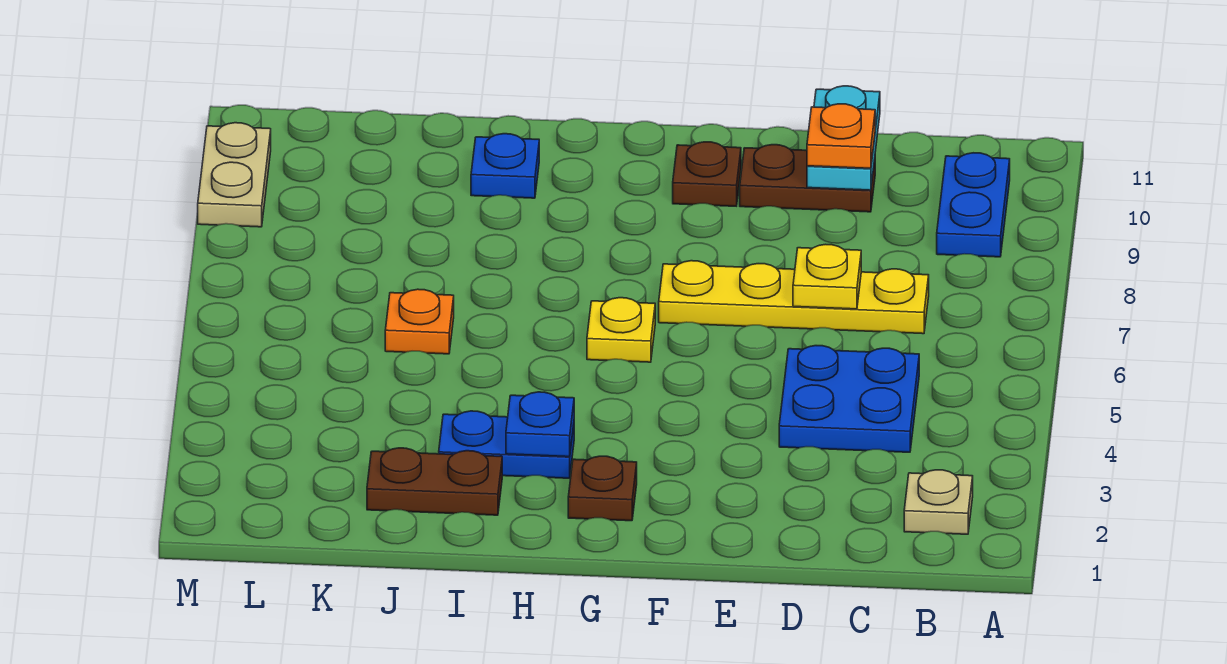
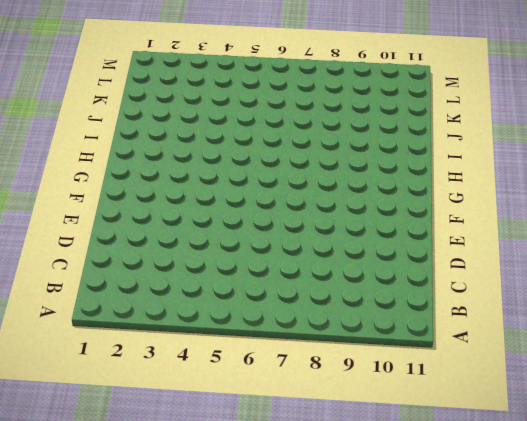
none -> tan 1x1 plate [904,470,973,534]
none -> blue 1x2 plate [937,153,1010,257]
none -> blue 2x2 plate [779,346,919,452]

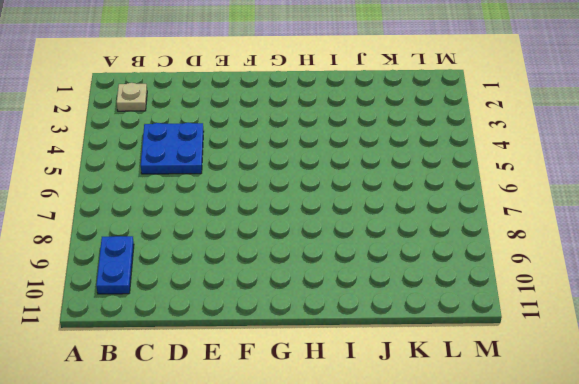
none -> yellow 1x4 plate [659,261,929,334]
none -> brown 1x2 plate [740,145,875,212]
none -> brown 1x1 plate [673,142,741,206]

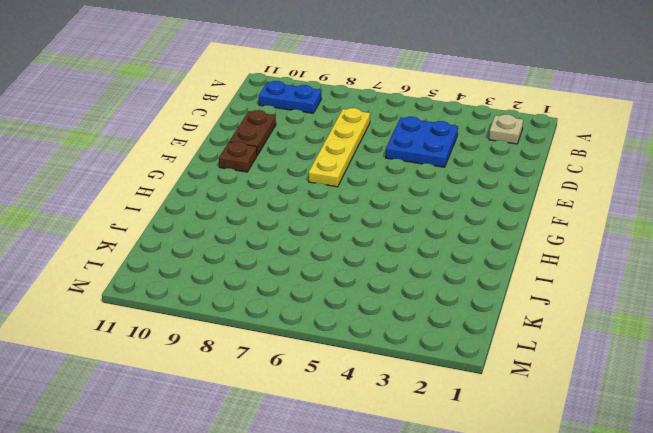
none -> brown 1x1 plate [568,456,637,521]
none -> yellow 1x1 plate [587,298,655,362]
none -> blue 1x2 plate [439,411,574,478]

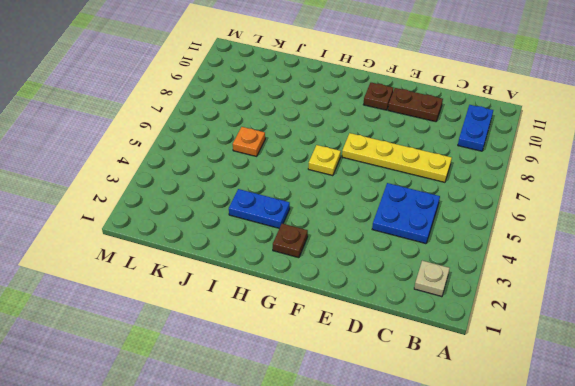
none -> brown 1x2 plate [367,448,502,515]
none -> blue 1x1 plate [471,134,539,198]
none -> tan 1x2 plate [198,123,271,227]

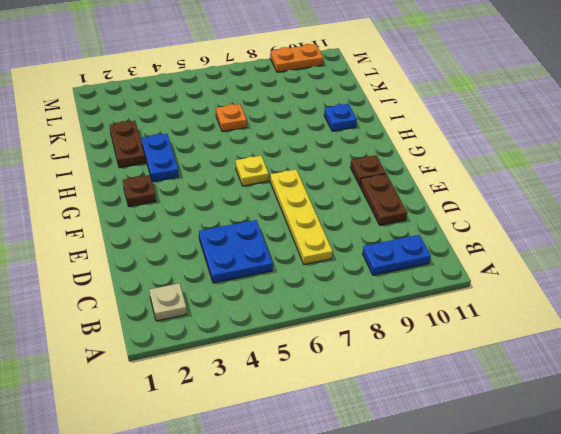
orange 1x2 plate [270,44,323,72] -> tan 1x2 plate [198,123,271,227]
none -> yellow 1x1 plate [793,244,861,309]
none -> cyan 1x2 plate [807,86,880,190]
none -> blue 1x1 plate [506,392,574,457]

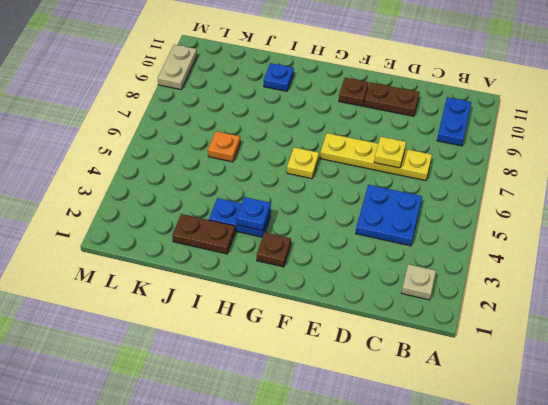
none -> cyan 1x2 plate [807,86,880,190]
none -> orange 1x1 plate [807,104,875,168]

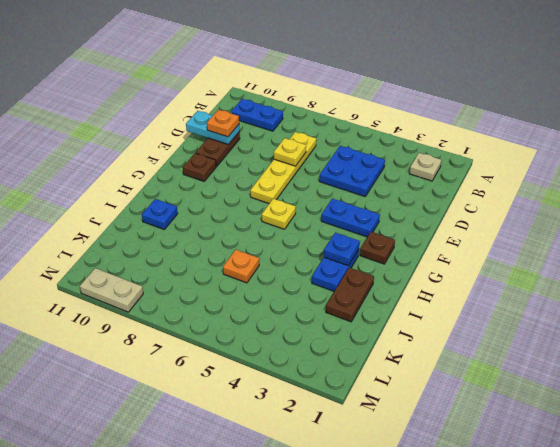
blue 1x2 plate [321,199,380,237] -> none

